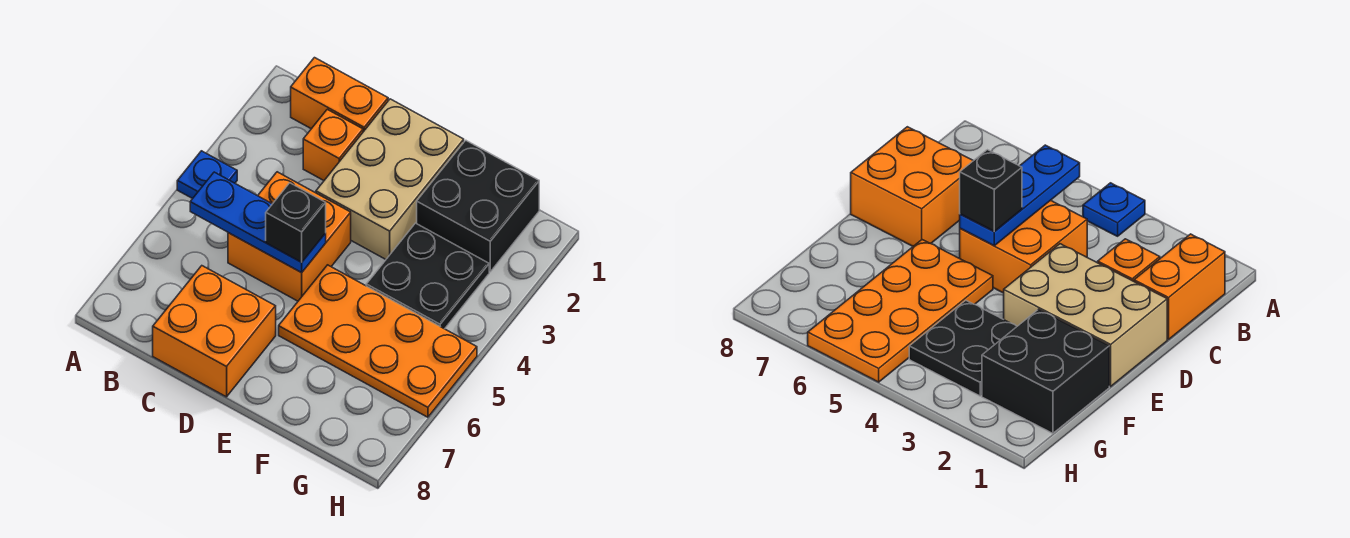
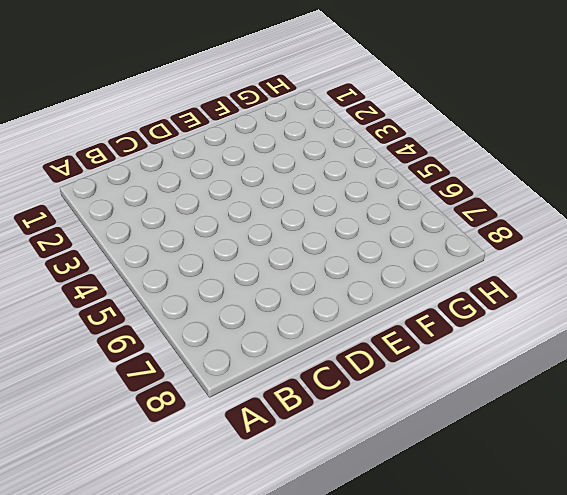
none -> blue 1x1 plate [177,151,237,199]
none -> orange 1x2 brick [291,58,388,132]

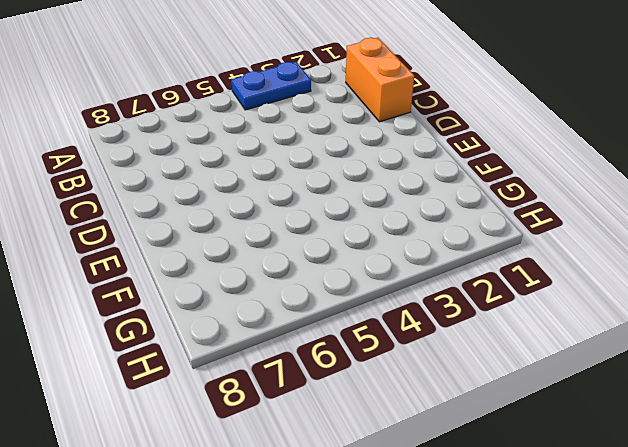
blue 1x2 plate [231,62,311,110] -> blue 1x1 plate [177,151,237,199]
none -> orange 1x1 brick [303,109,363,180]
none -> orange 2x2 brick [228,172,351,301]

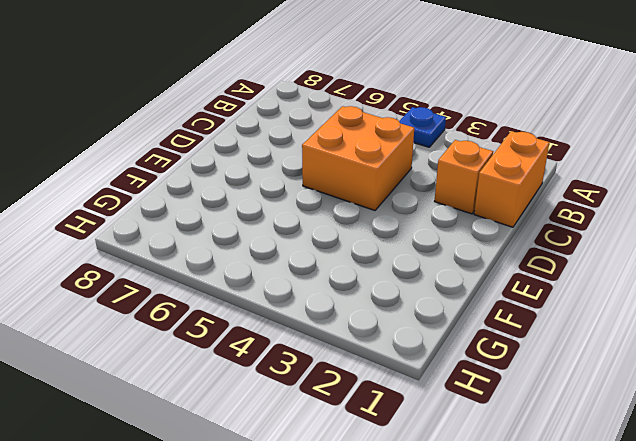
none -> orange 2x2 brick [153,266,276,397]
none -> tan 2x3 brick [316,99,464,259]

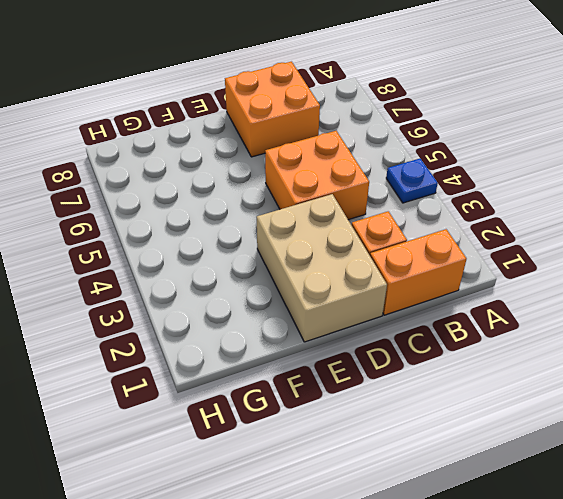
none -> orange 2x4 plate [279,265,477,417]
none -> black 2x2 brick [417,140,539,272]

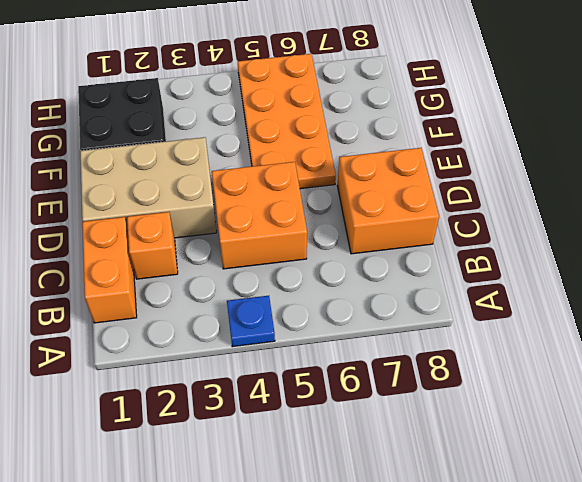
none -> black 2x2 plate [366,223,489,329]
none -> blue 1x3 plate [190,172,326,273]

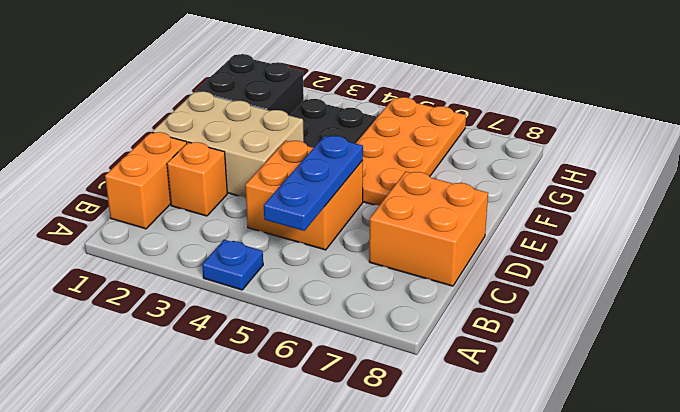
none -> black 1x1 brick [266,183,326,262]

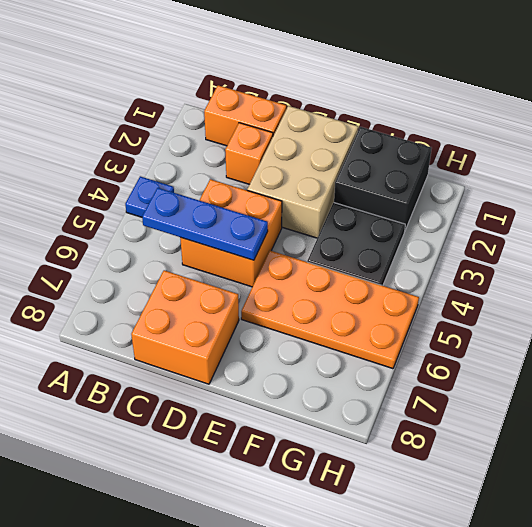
none -> black 1x1 brick [266,183,326,262]

